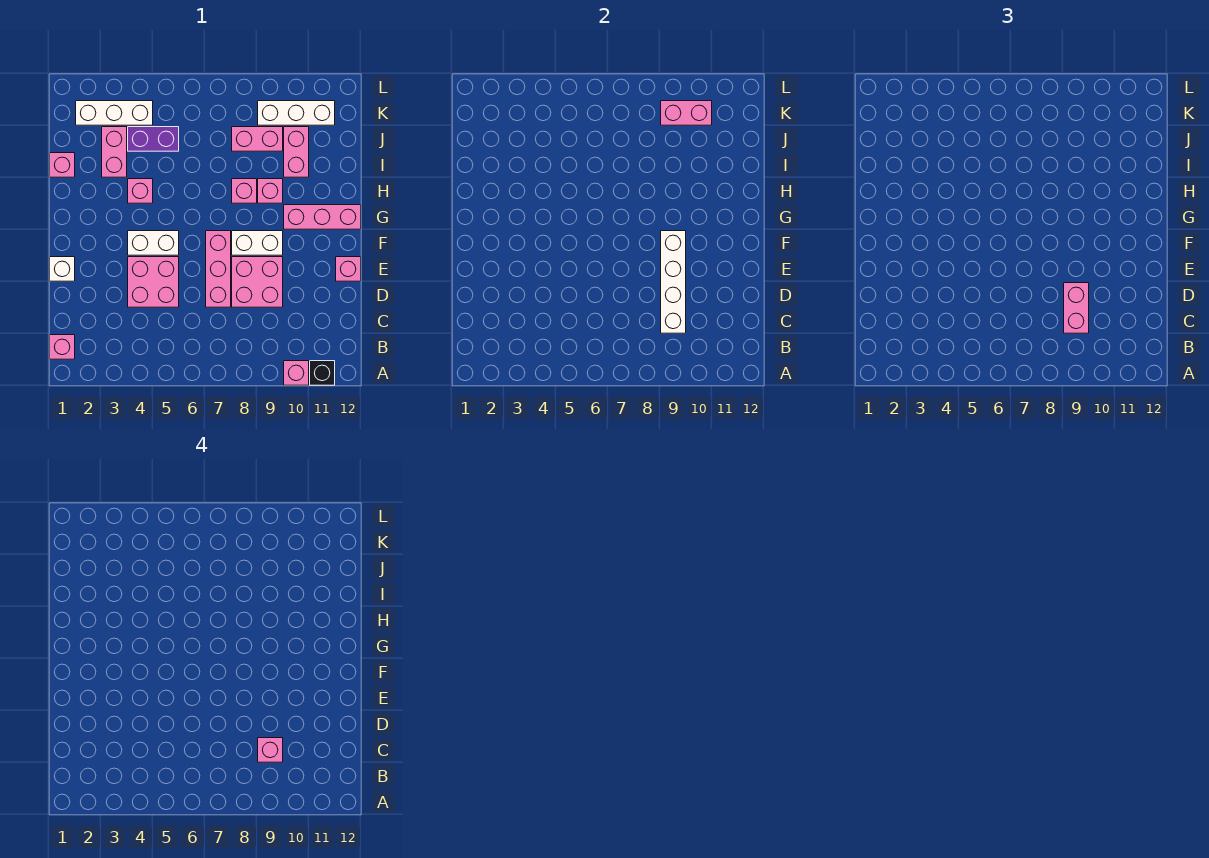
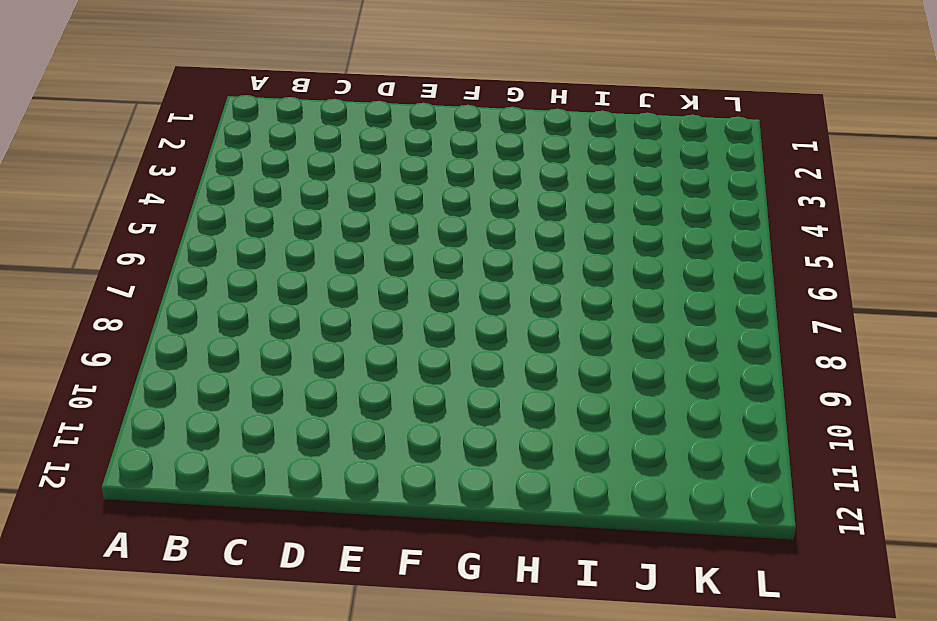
none -> pink 1x1 brick [284,361,309,385]
none -> black 1x1 brick [310,361,335,385]
none -> pink 1x1 brick [50,335,75,359]

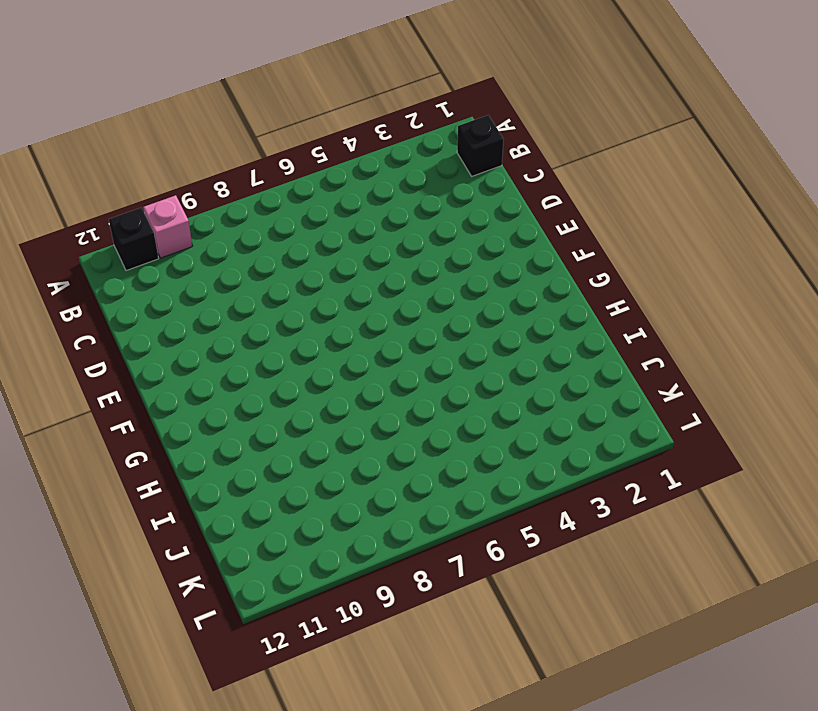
black 1x1 brick [457,115,504,176] -> pink 1x1 brick [50,335,75,359]
none -> pink 2x2 brick [128,257,179,307]
none -> pink 1x3 brick [206,231,231,307]
none -> pink 2x2 brick [232,257,283,307]

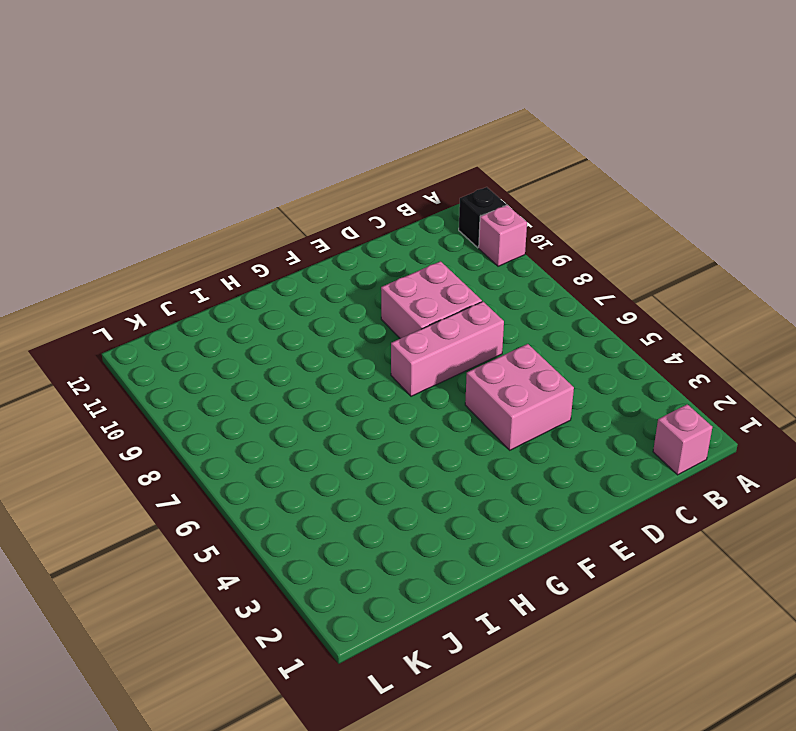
none -> white 1x1 brick [50,257,75,281]
none -> pink 1x1 brick [336,257,361,281]
none -> white 1x2 brick [128,231,179,255]

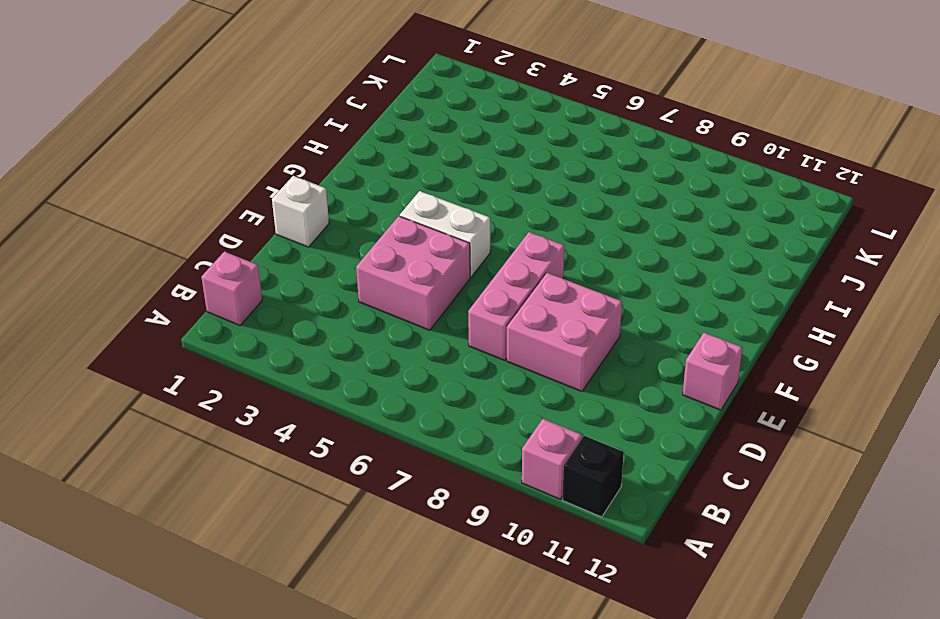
none -> white 1x2 brick [232,231,283,255]
none -> pink 1x3 brick [284,205,361,229]
none -> pink 1x1 brick [128,179,153,203]

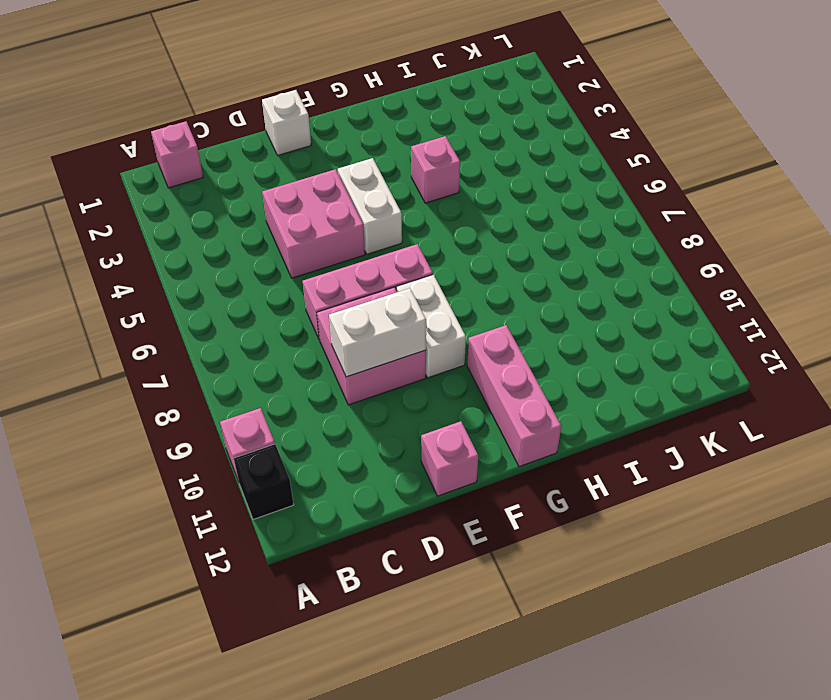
white 1x2 brick [329,288,426,377] -> white 1x4 brick [661,231,686,333]
none -> pink 1x1 brick [232,179,257,203]
none -> pink 1x1 brick [258,179,283,203]
none -> pink 1x1 brick [50,153,75,177]

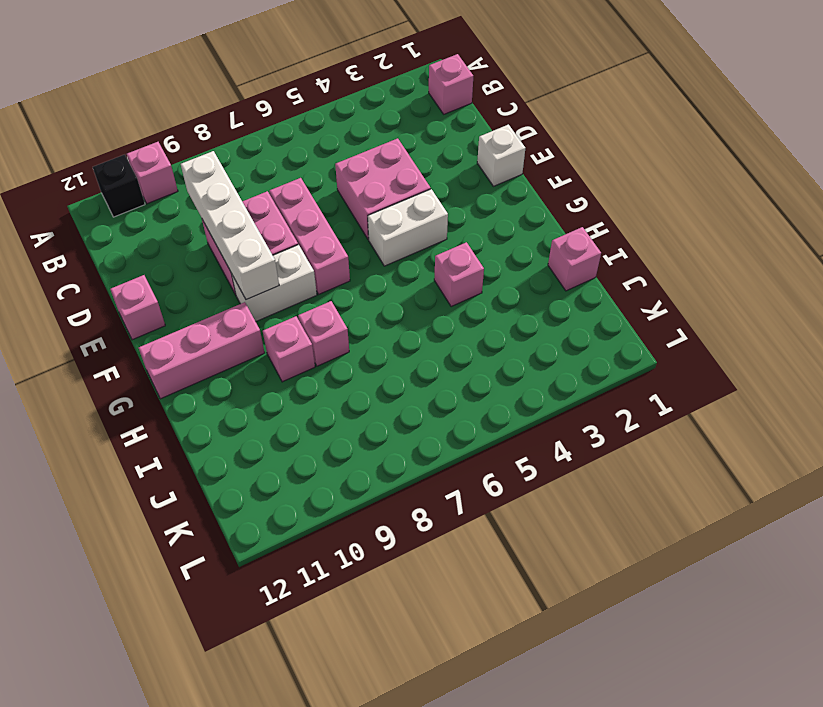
none -> pink 1x2 brick [102,127,127,177]
none -> pink 1x2 brick [284,127,309,177]
none -> purple 1x2 brick [128,127,179,151]

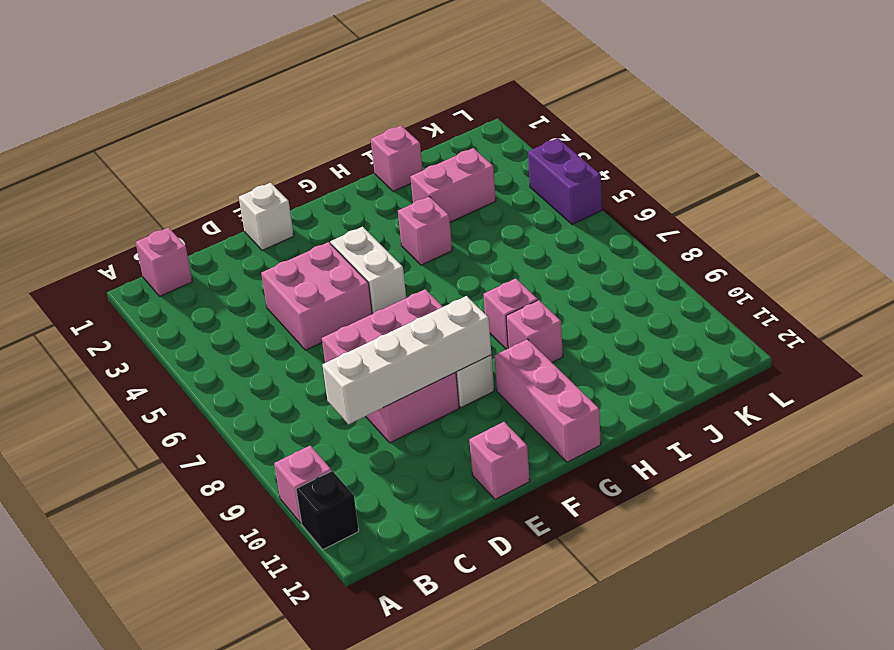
purple 1x2 brick [528,138,602,224] -> purple 1x2 brick moved to [128,127,179,151]
none -> pink 1x2 brick [284,127,309,177]
none -> pink 1x2 brick [232,127,283,151]
none -> white 1x3 brick [76,101,153,125]

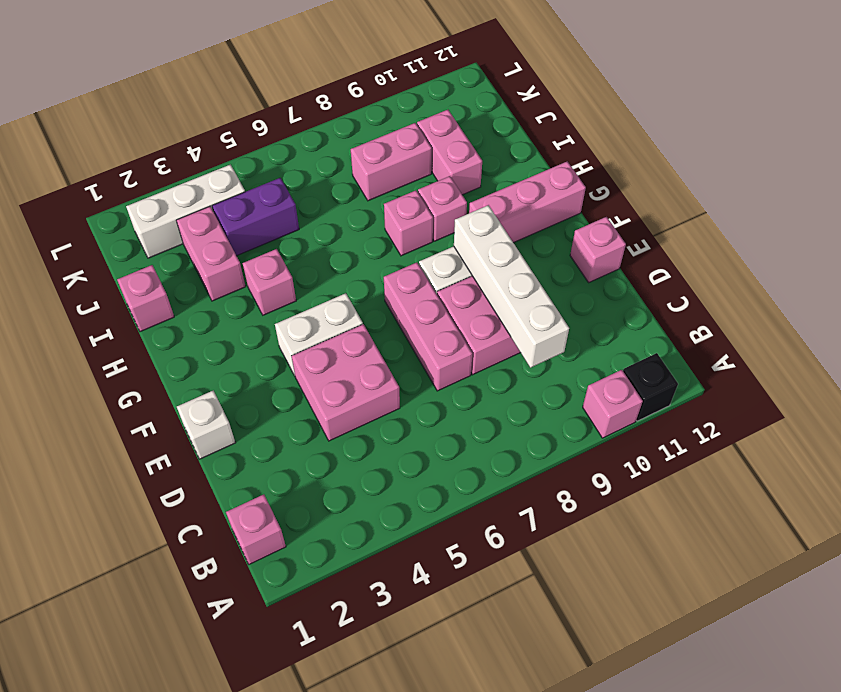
none -> white 1x3 brick [258,101,335,125]
none -> pink 1x2 brick [661,101,712,125]
none -> pink 1x2 brick [1064,283,1089,333]

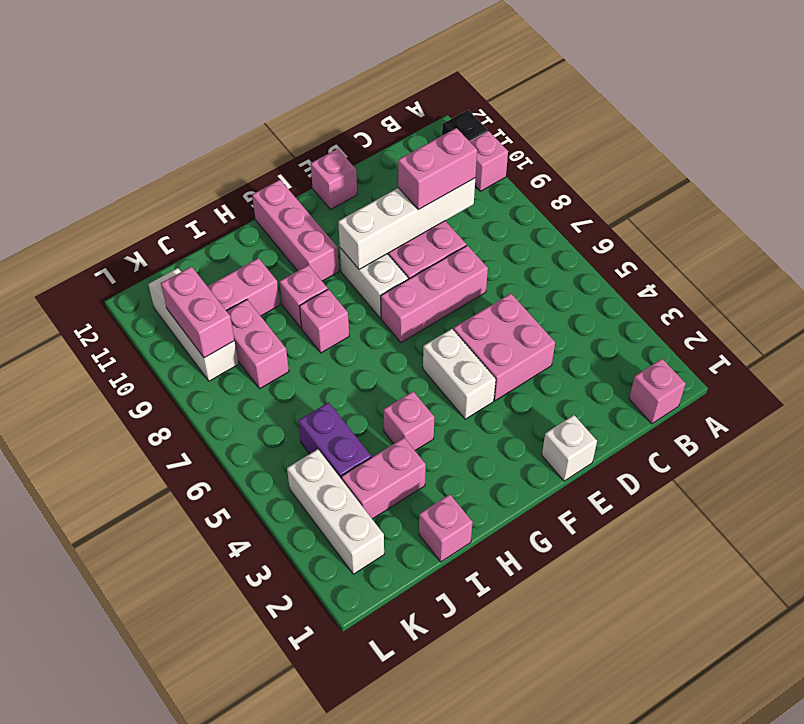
none -> pink 1x1 brick [258,738,283,762]

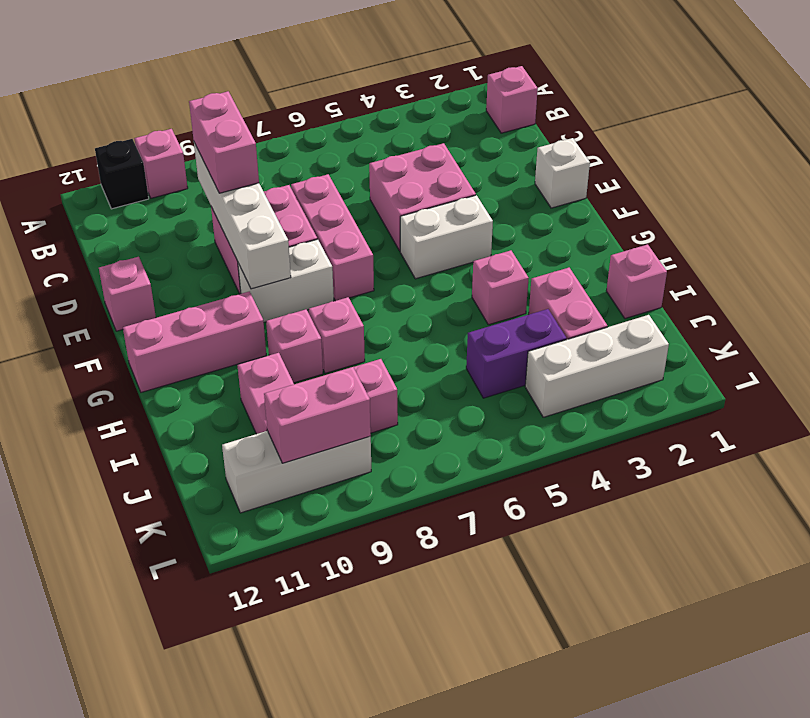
none -> pink 1x1 brick [258,738,283,762]

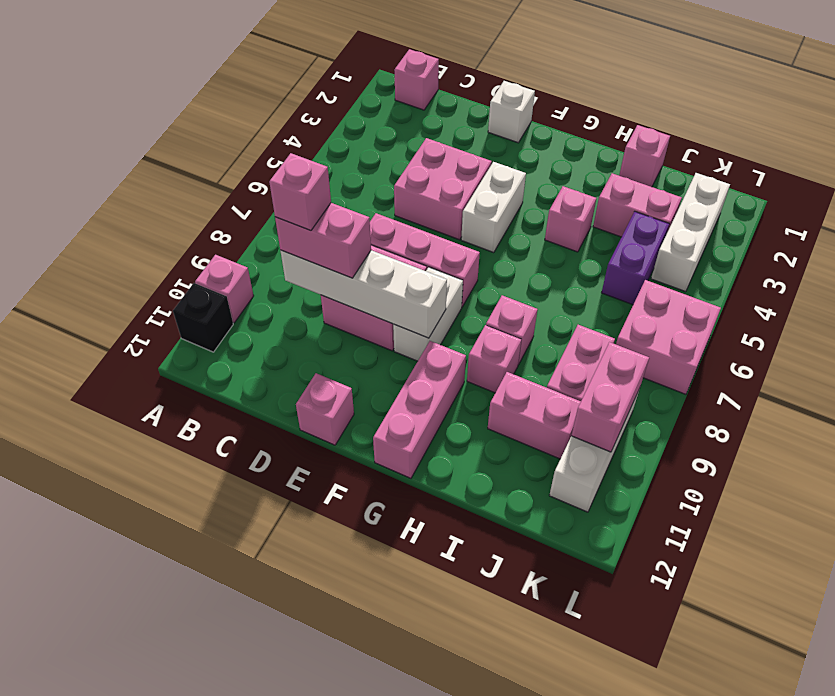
pink 2x2 brick [616,280,721,394] -> none

